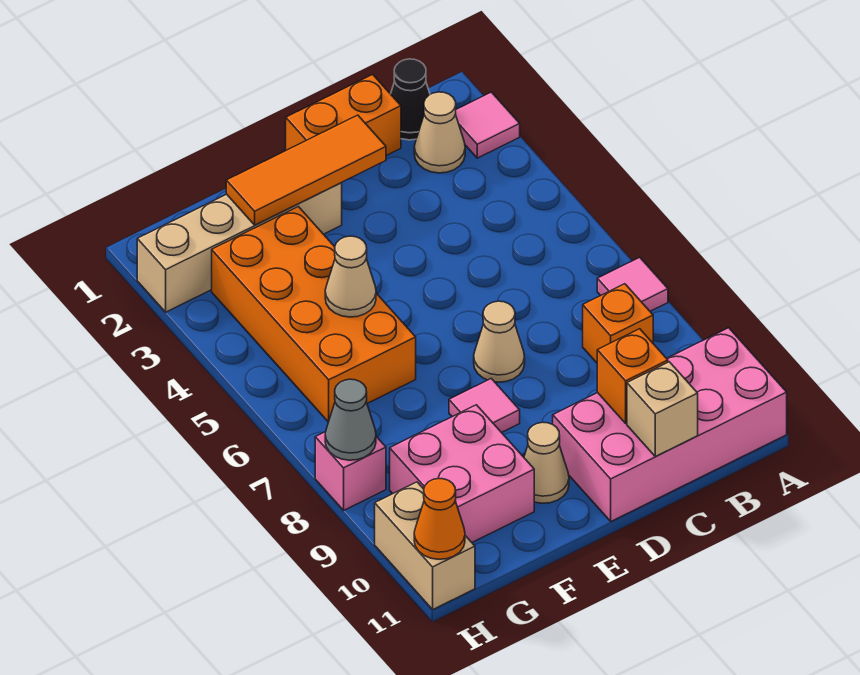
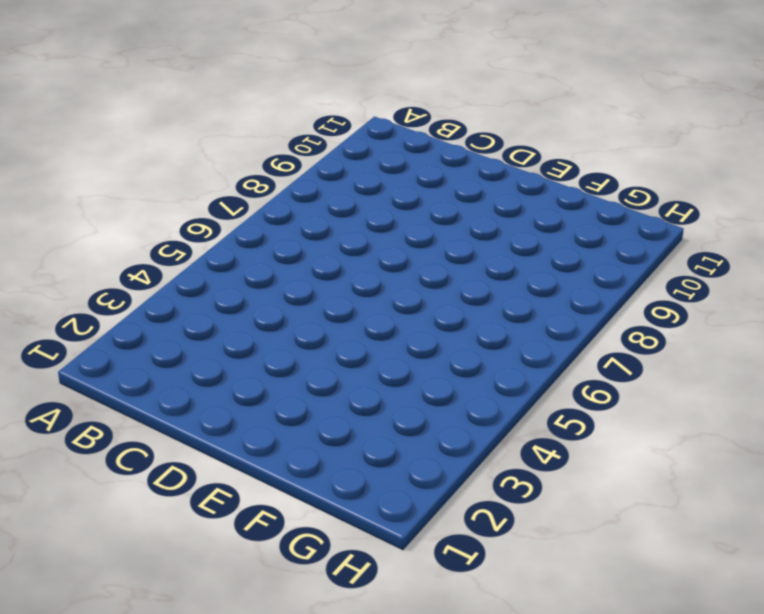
none -> pink 1x1 tile [456,92,520,158]
none -> pink 1x1 tile [597,257,668,311]
none -> pink 2x4 brick [553,328,787,521]

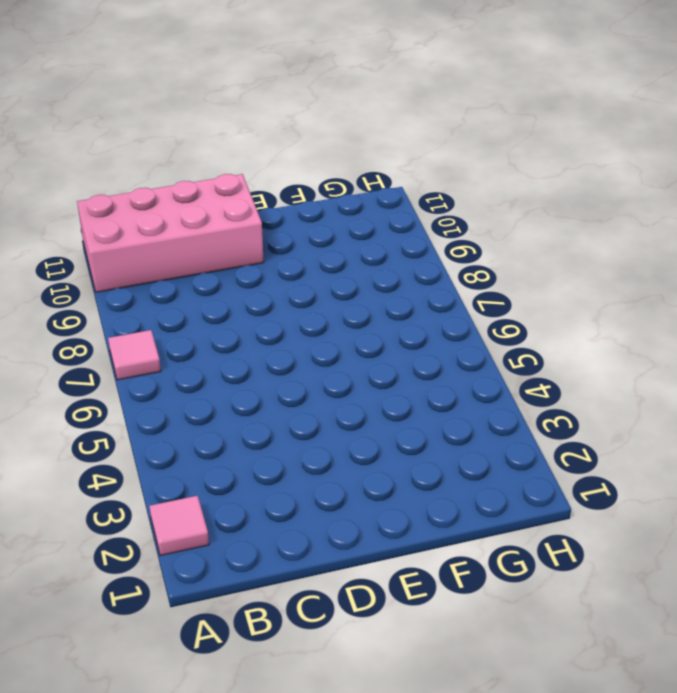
none -> black 1x1 cone [391,59,430,140]
none -> tan 1x1 cone [414,92,465,173]
none -> orange 1x1 brick [583,284,653,363]

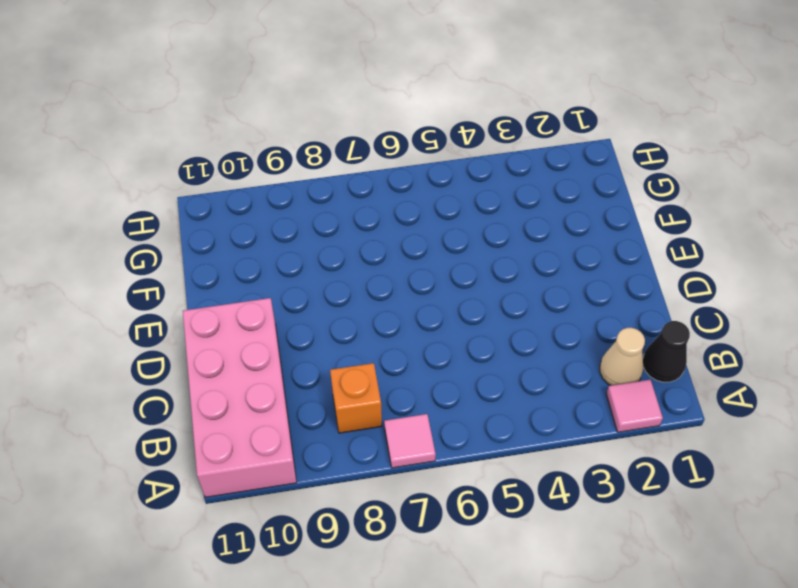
none -> orange 1x2 brick [286,74,401,156]
none -> tan 1x1 cone [474,301,525,382]
none -> tan 1x4 brick [137,183,342,312]

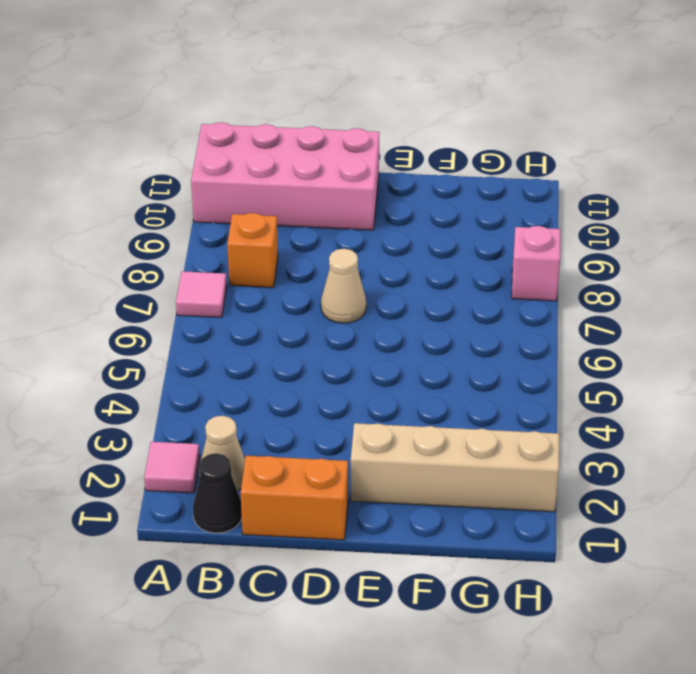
none -> pink 1x1 tile [449,379,520,433]
none -> tan 1x1 cone [524,422,569,503]
none -> orange 2x4 brick [212,207,416,422]

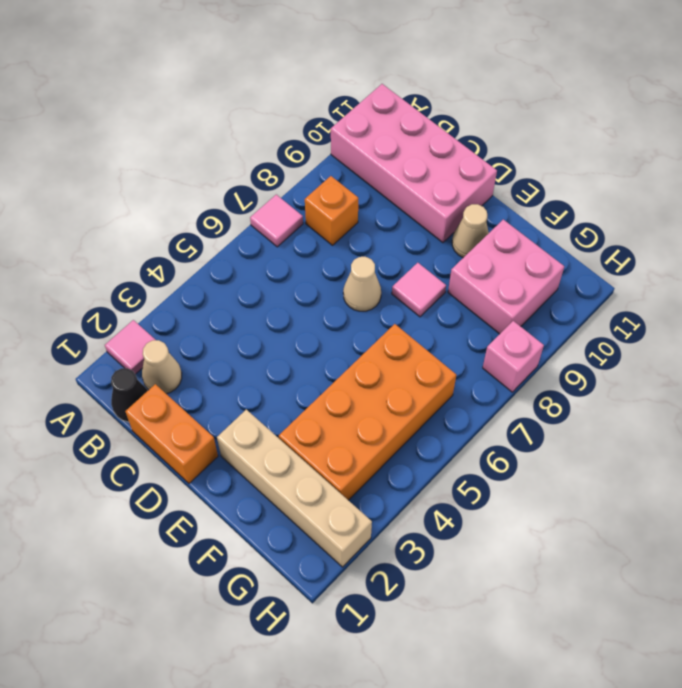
none -> tan 1x2 brick [375,482,475,609]
none -> orange 1x1 brick [597,329,668,423]
none -> tan 1x1 brick [627,362,698,456]

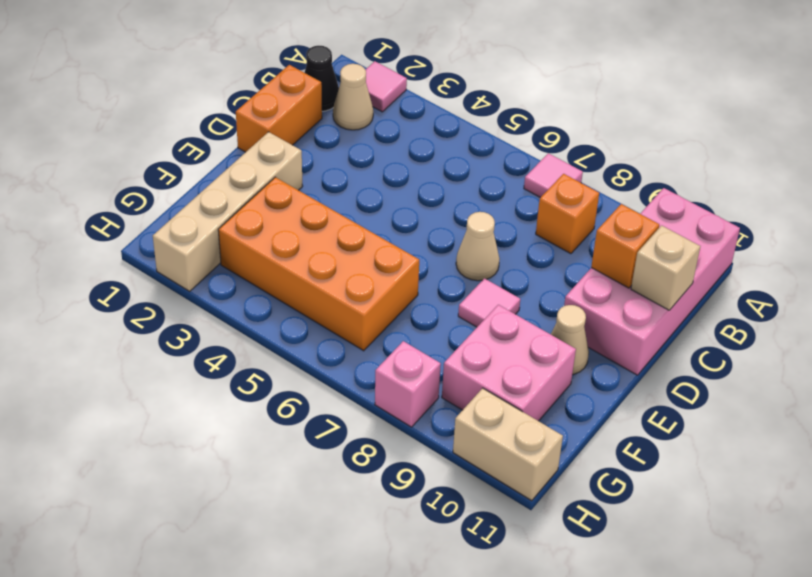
none -> orange 1x3 tile [226,115,386,225]
none -> tan 1x1 cone [325,236,376,317]
none -> grey 1x1 cone [325,379,376,460]

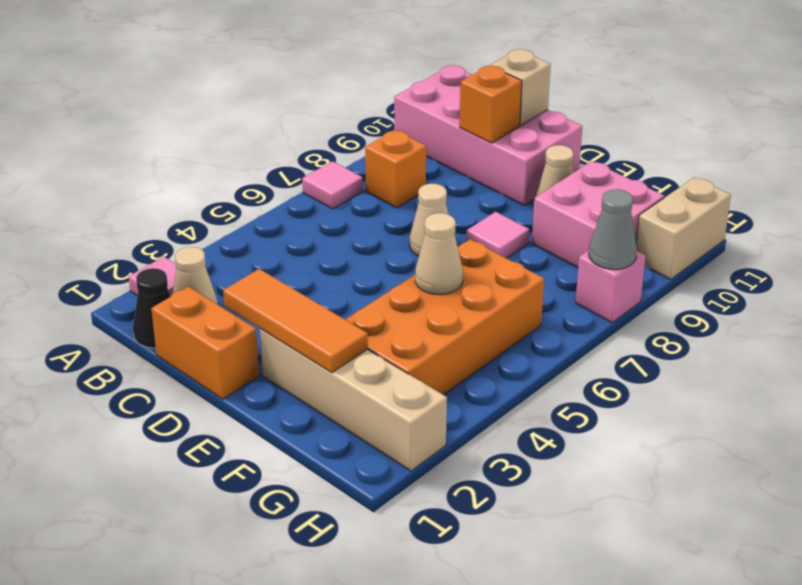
none -> orange 1x1 cone [414,478,465,559]

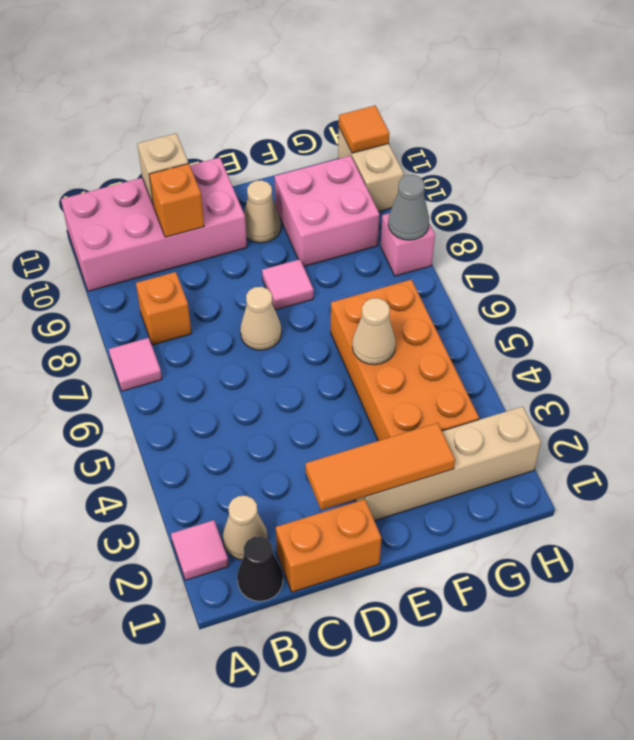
orange 1x1 tile [339,106,389,153] -> orange 1x1 cone [414,478,465,559]

